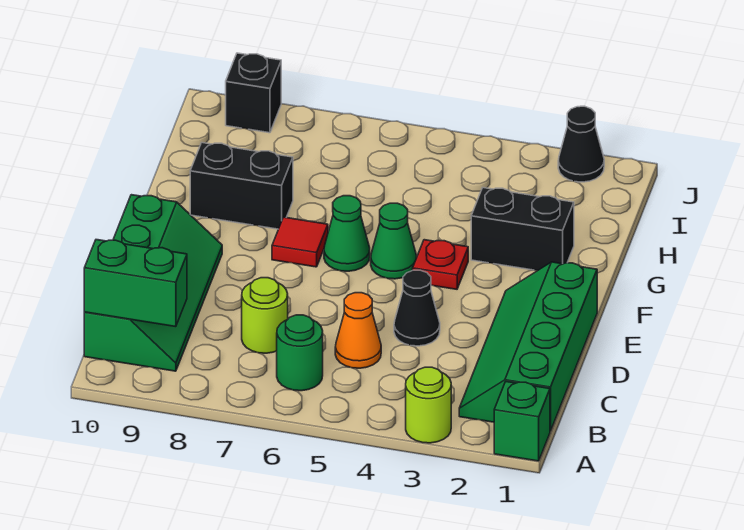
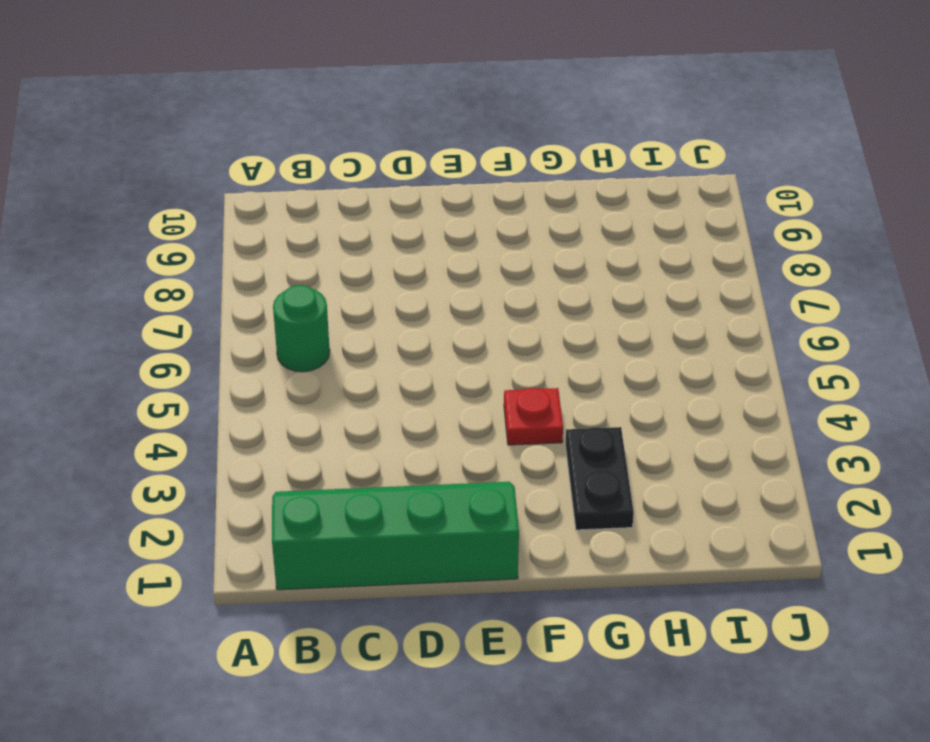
black 1x2 plate [565,427,634,530] -> black 1x2 brick [471,188,574,270]
none -> green 1x1 brick [494,382,550,461]
none -> lime 1x1 round brick [406,367,451,443]
none -> green 2x4 slope [84,195,222,371]

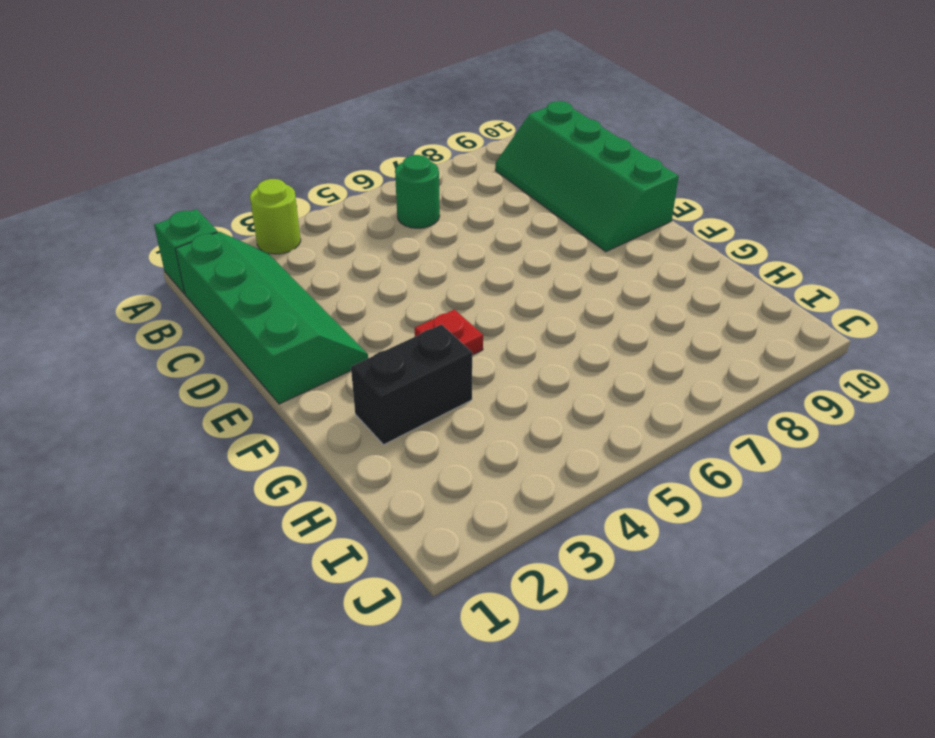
none -> orange 1x1 cone [335,293,381,368]
none -> lime 1x1 round brick [242,278,288,353]
none -> black 1x1 cone [394,270,440,346]

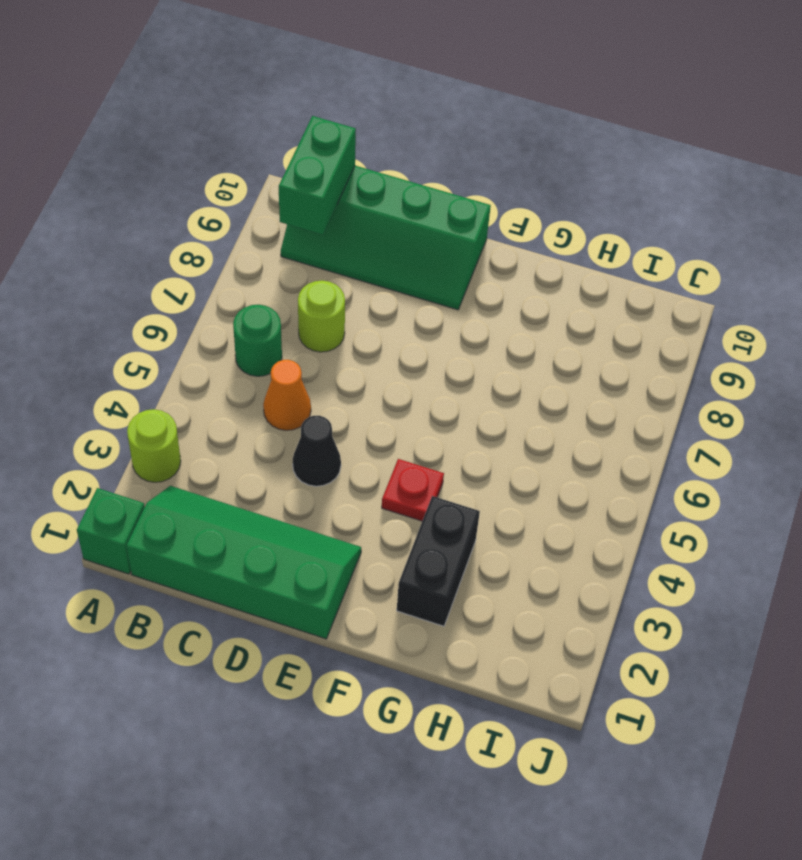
none -> green 1x1 cone [371,203,417,279]
none -> green 1x1 cone [324,196,370,271]
none -> red 1x1 tile [272,217,328,267]

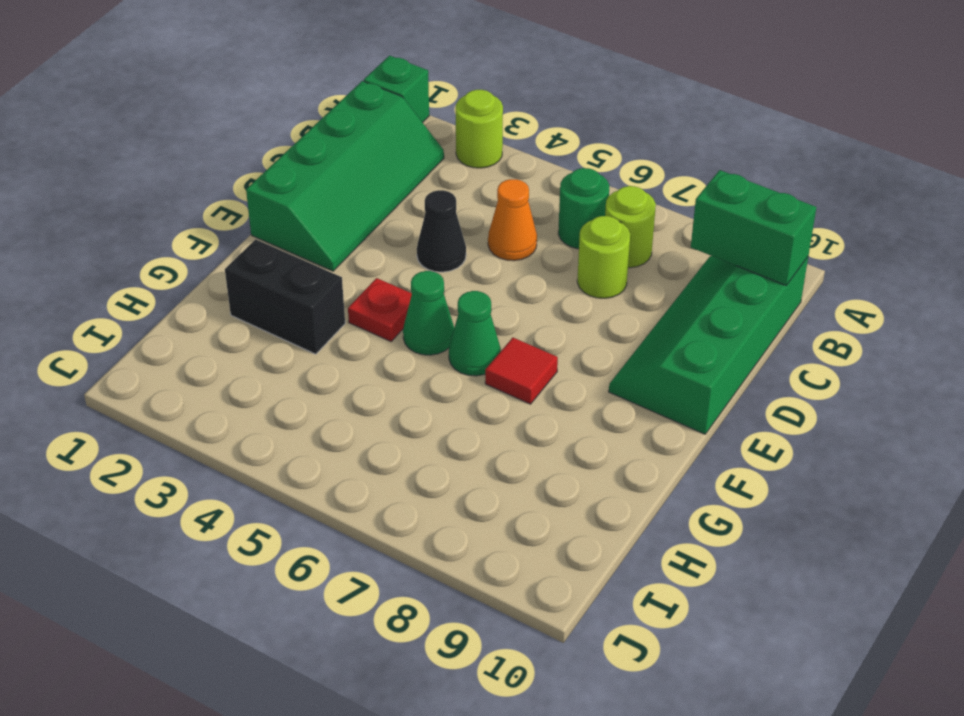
lime 1x1 round brick [605,186,656,268] -> none
none -> black 1x2 brick [190,143,293,229]
none -> black 1x1 cone [558,106,604,182]
none -> black 1x1 brick [226,53,281,133]

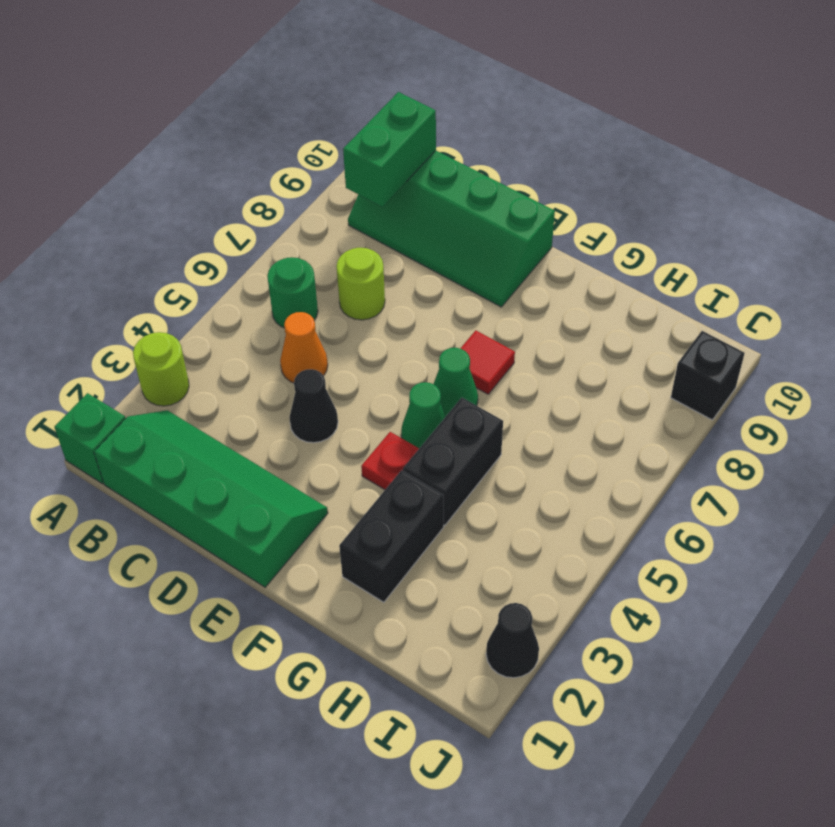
black 1x2 brick [403,398,503,525] -> black 1x2 brick moved to [190,143,293,229]

